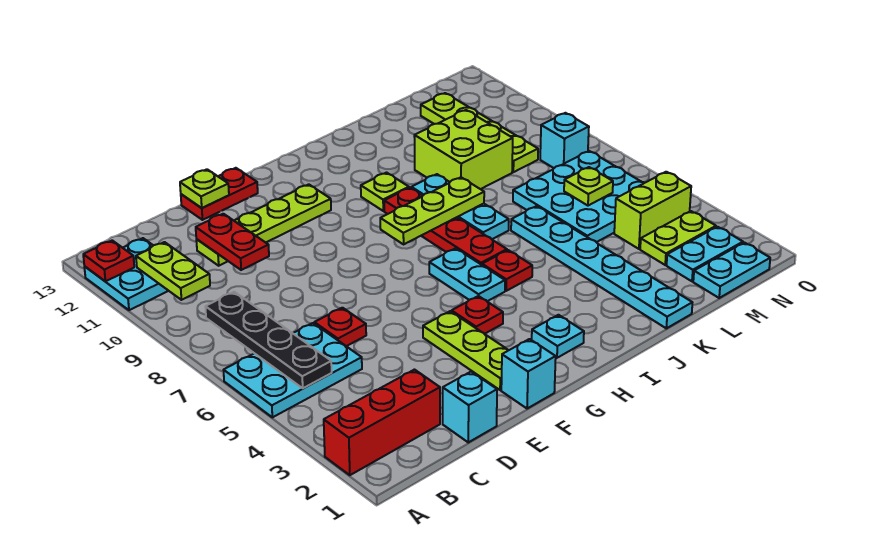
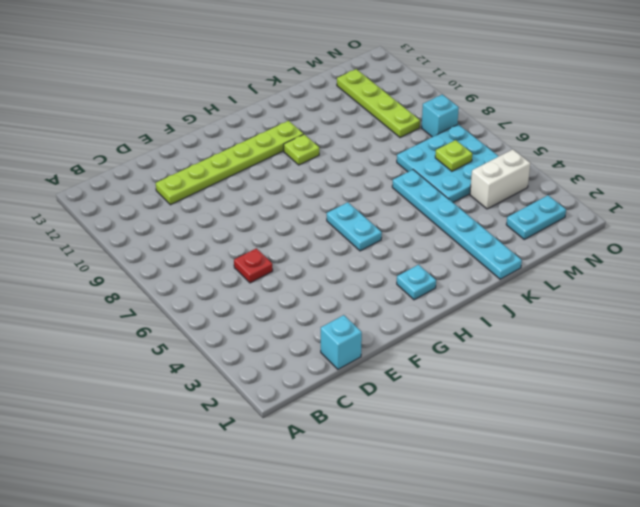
lime 1x6 plate [156,121,303,205] -> lime 1x4 plate [196,184,331,266]
white 1x2 brick [470,149,530,209] -> lime 1x2 brick [614,172,691,249]
none -> red 1x3 brick [324,370,440,475]
none -> cyan 2x3 plate [224,323,362,417]
none -> cyan 2x2 plate [84,238,168,310]
none -> red 1x2 plate [181,168,258,220]

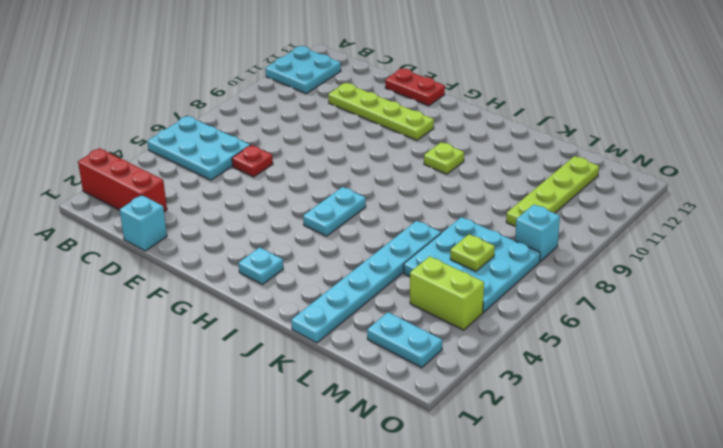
none -> cyan 1x1 brick [501,339,556,409]
none -> lime 1x3 plate [423,311,509,390]
none -> red 1x1 plate [452,296,503,334]
none -> red 1x1 plate [482,250,532,291]

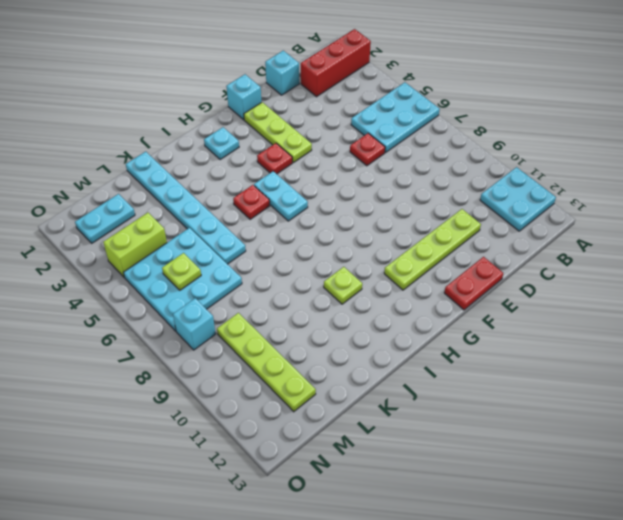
none -> red 1x4 plate [384,188,507,265]
none -> cyan 1x3 plate [411,174,509,239]
none -> lime 2x2 brick [414,110,513,189]
none -> cyan 1x2 plate [693,242,770,298]

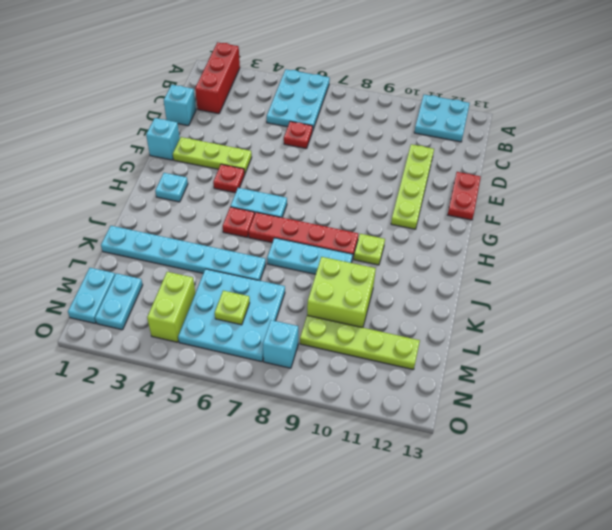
none -> lime 1x2 plate [640,211,716,265]
none -> red 1x1 plate [83,240,134,281]
none -> black 1x4 plate [205,292,332,388]
none -> lime 1x2 plate [136,242,210,300]

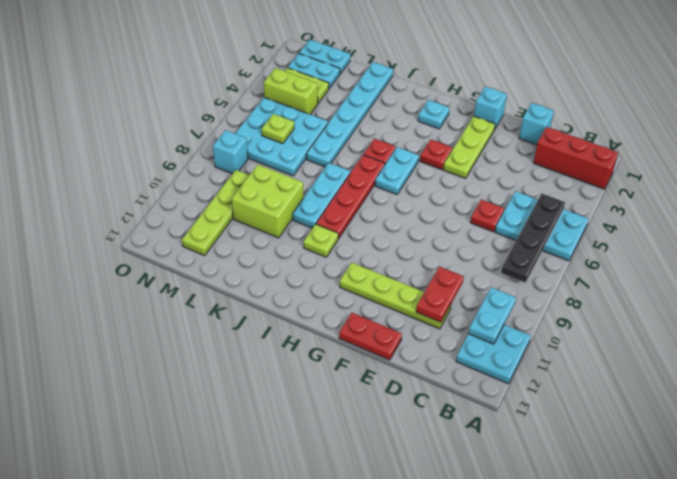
cyan 1x2 plate [468,287,516,344] -> lime 1x2 plate [136,242,210,300]
none -> red 1x1 plate [83,240,134,281]
none -> lime 1x1 plate [180,169,229,208]
none -> lime 1x3 plate [380,177,484,244]

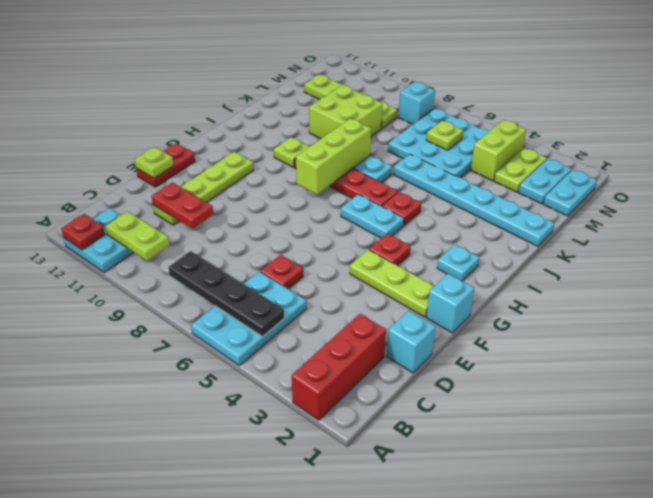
lime 1x3 brick [296,118,371,194] -> lime 1x3 plate [380,177,484,244]

